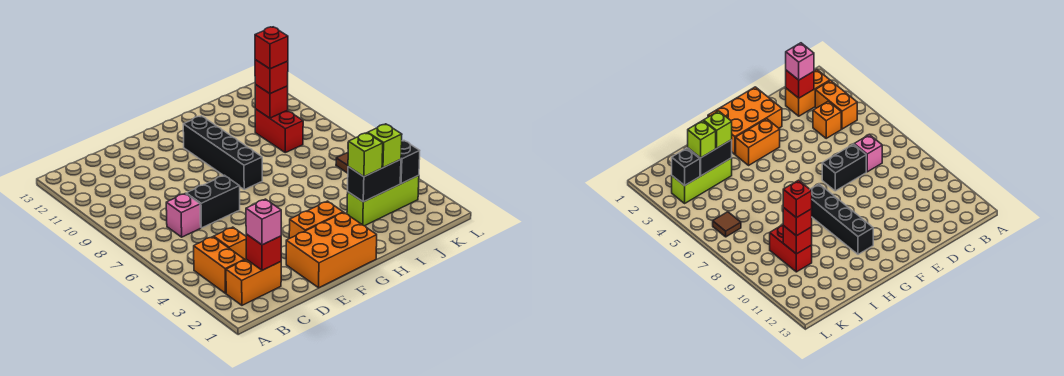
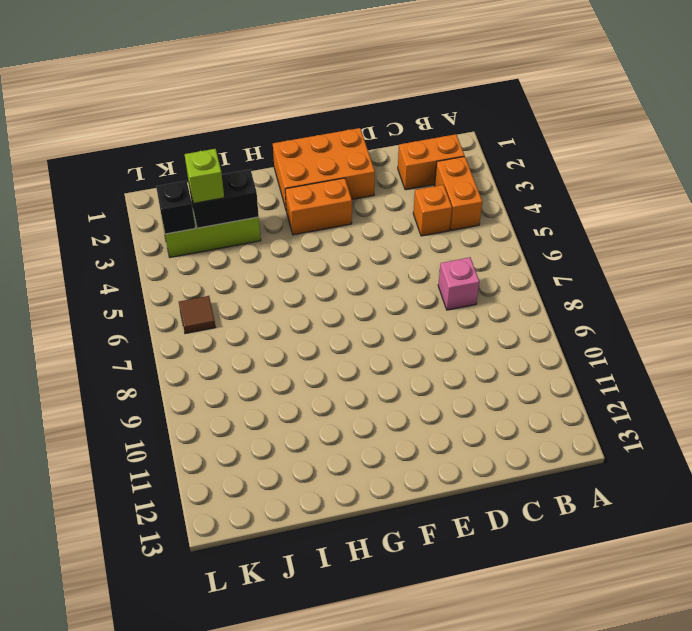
none -> black 1x2 brick [186,175,240,228]
none -> black 1x4 brick [183,116,262,189]
none -> red 1x2 brick [255,109,303,153]

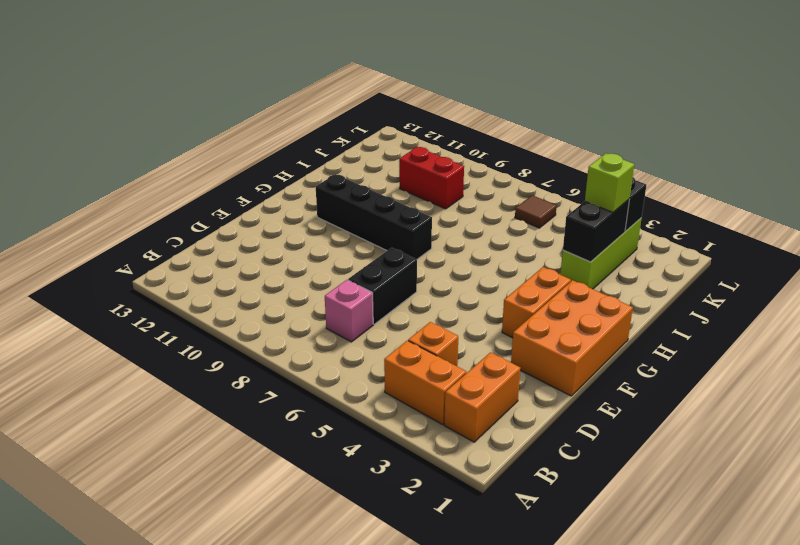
none -> red 1x1 brick [246,234,281,270]
none -> red 1x1 brick [255,85,288,118]
none -> pink 1x1 brick [246,199,281,245]

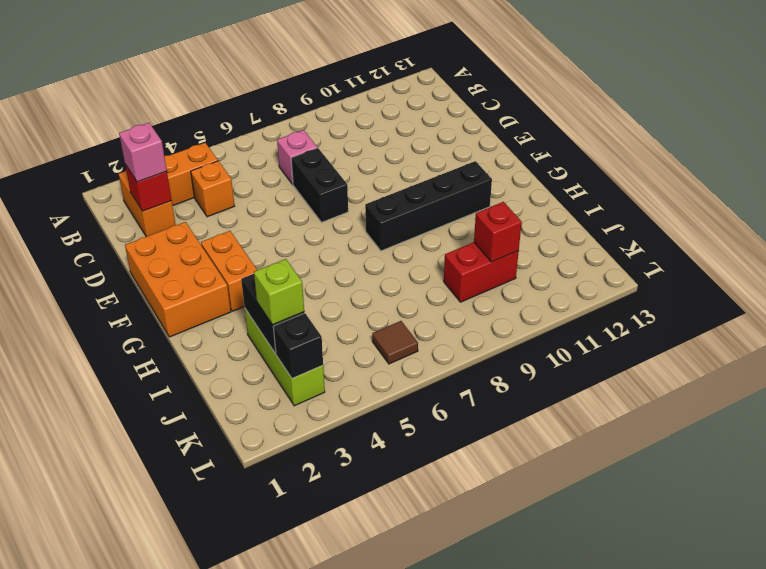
none -> lime 1x1 brick [348,133,383,177]
none -> red 1x1 brick [255,60,288,94]
none -> red 1x1 brick [255,27,288,69]

